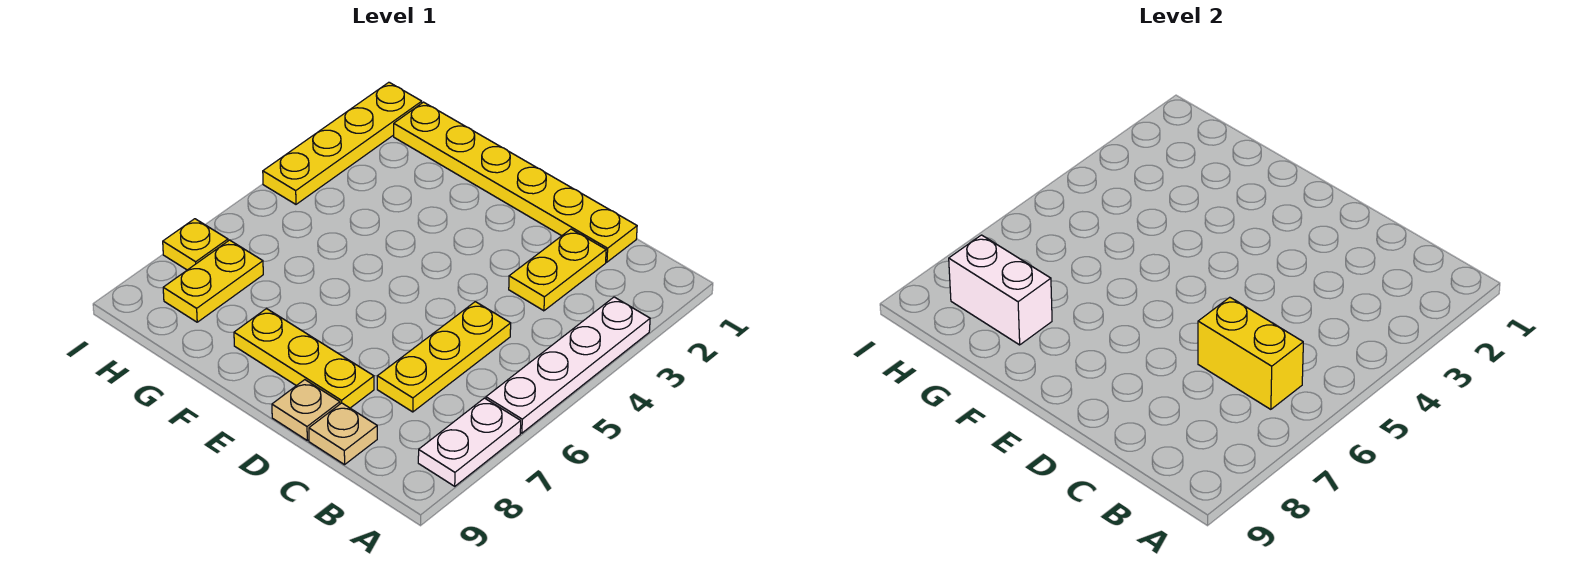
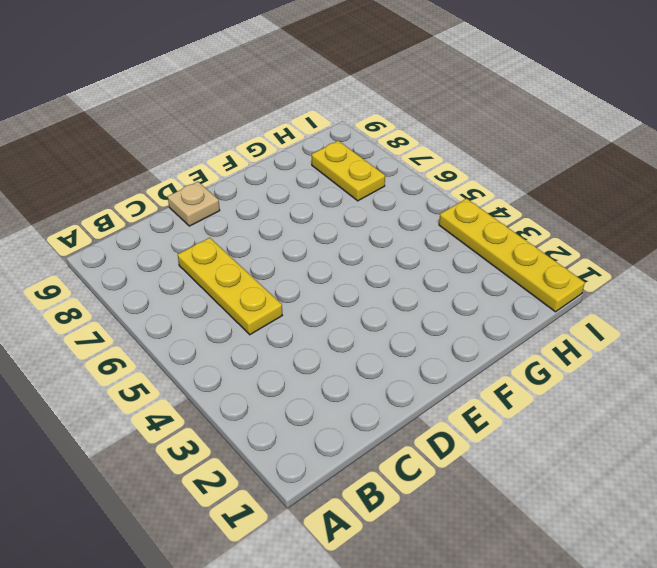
none -> white 1x4 plate [486,297,650,433]
none -> white 1x2 plate [418,398,521,486]
none -> yellow 1x6 plate [394,102,637,262]

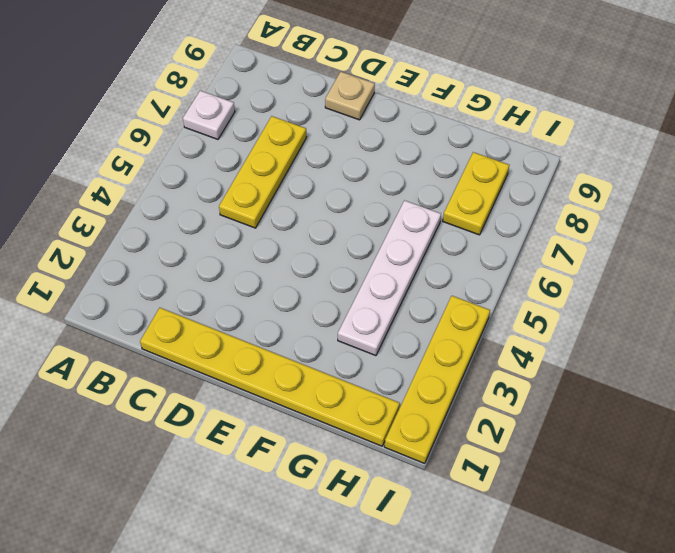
white 1x1 plate [183,91,235,139] -> white 1x2 plate [418,398,521,486]
white 1x4 plate [338,200,441,356] -> white 1x4 plate moved to [486,297,650,433]
none -> yellow 1x2 plate [509,229,606,311]
none -> tan 1x1 plate [309,403,377,465]
none -> yellow 1x3 plate [234,309,374,408]

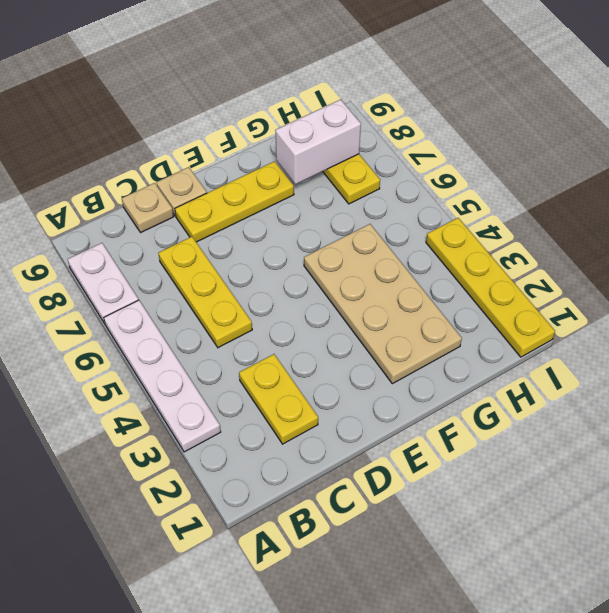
tan 2x4 plate [304,224,462,384] -> none
none -> yellow 1x6 plate [394,102,637,262]
none -> yellow 1x1 plate [163,219,228,270]
none -> yellow 1x2 brick [1198,297,1303,409]

